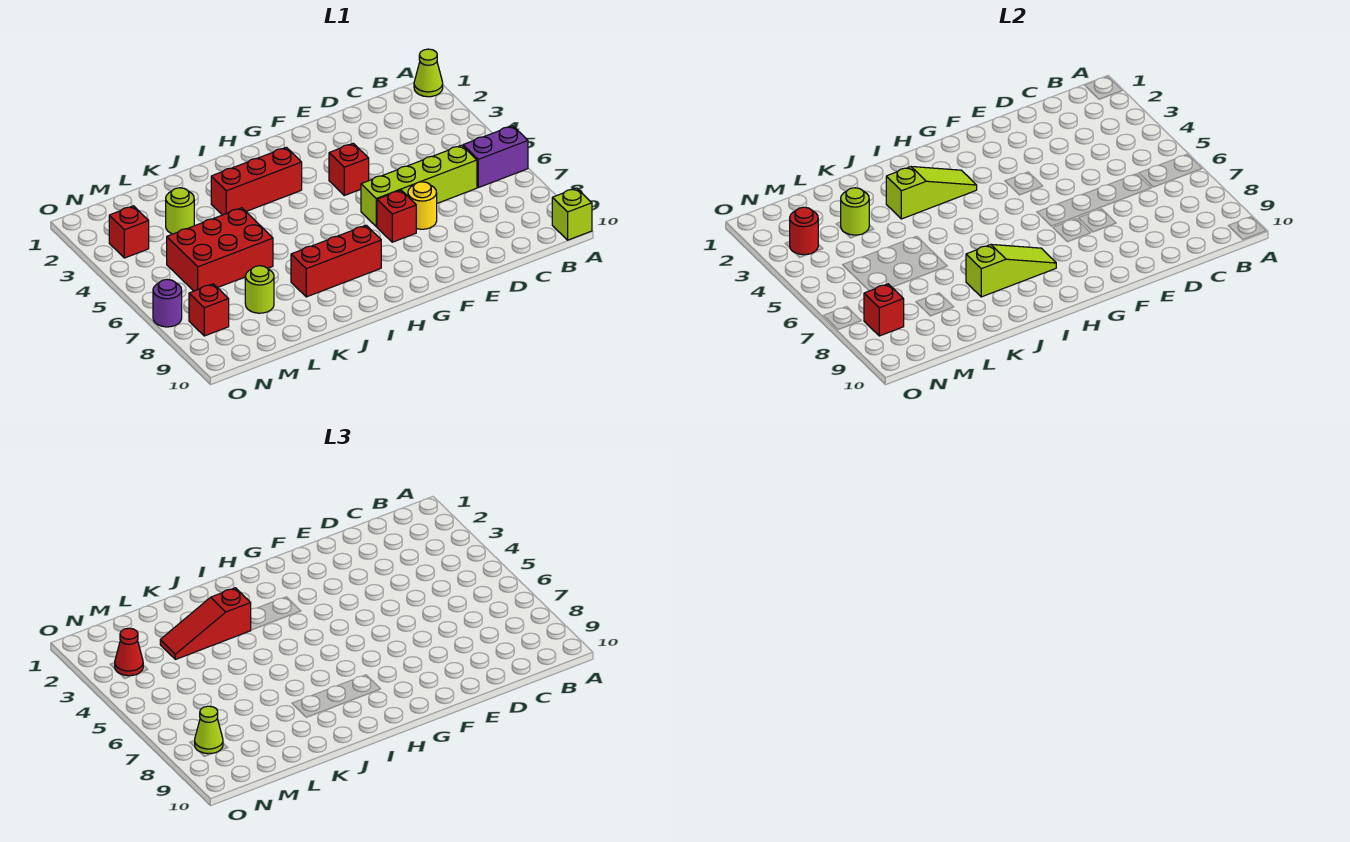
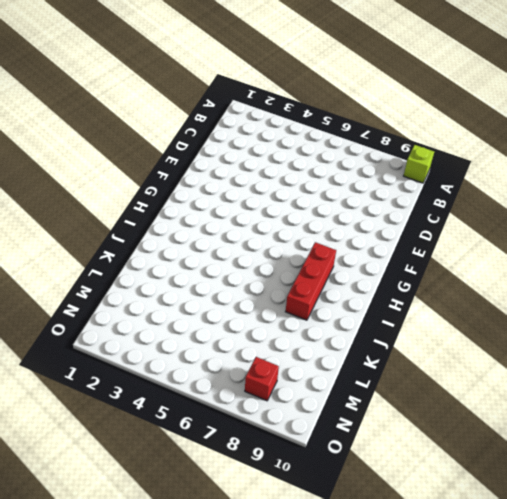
none -> lime 1x1 cone [414,49,443,97]
none -> purple 1x2 brick [463,126,528,188]
none -> lime 1x4 brick [361,145,477,227]

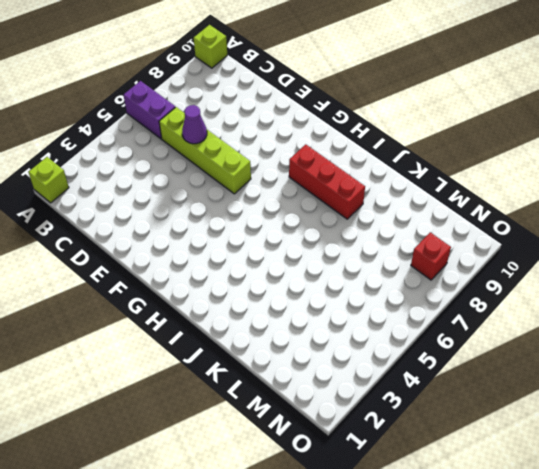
lime 1x1 brick [28,157,69,203] -> lime 1x1 cone [414,49,443,97]
purple 1x1 cone [182,105,207,144] -> none
none -> yellow 1x1 round brick [408,182,437,229]
none -> red 1x1 brick [329,143,369,195]
none -> red 1x1 brick [377,190,416,242]

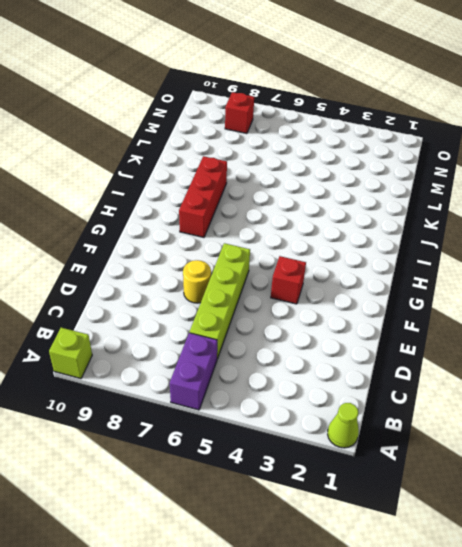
none -> red 1x1 brick [377,190,416,242]
none -> red 1x3 brick [211,147,302,215]
none -> red 2x3 brick [167,208,273,291]

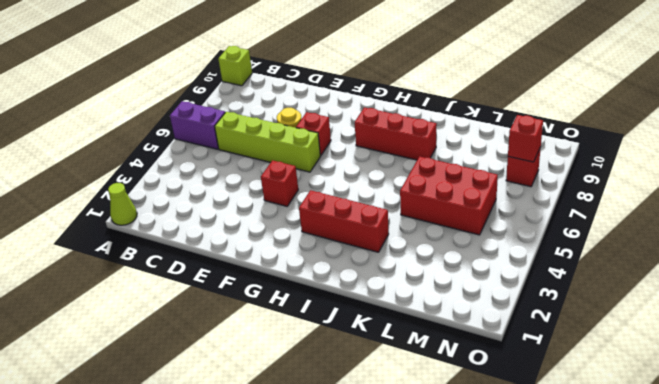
none -> lime 1x1 round brick [166,188,194,234]
none -> lime 1x1 round brick [245,266,274,313]
none -> red 1x1 brick [109,206,149,258]

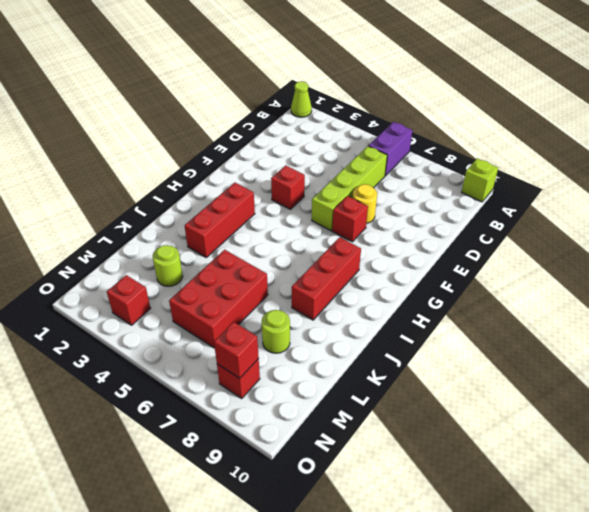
none -> purple 1x1 round brick [153,279,182,327]
none -> lime 1x3 slope [886,167,977,219]
none -> lime 1x3 slope [966,244,1056,297]

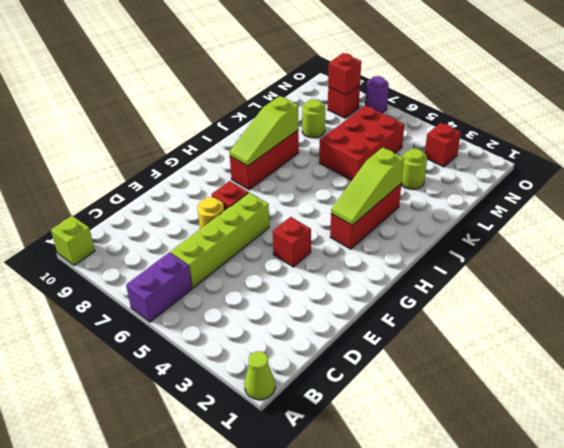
none -> lime 1x1 round brick [841,188,869,235]
none -> red 1x1 round brick [790,207,818,255]
none -> red 1x3 slope [160,588,251,659]

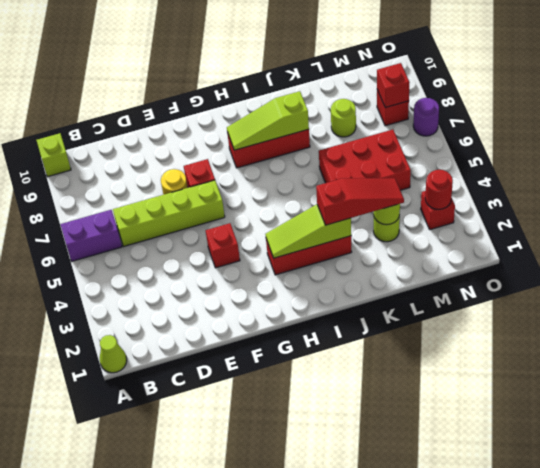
none -> red 1x1 cone [115,628,143,676]
none -> lime 1x1 cone [195,706,223,754]

